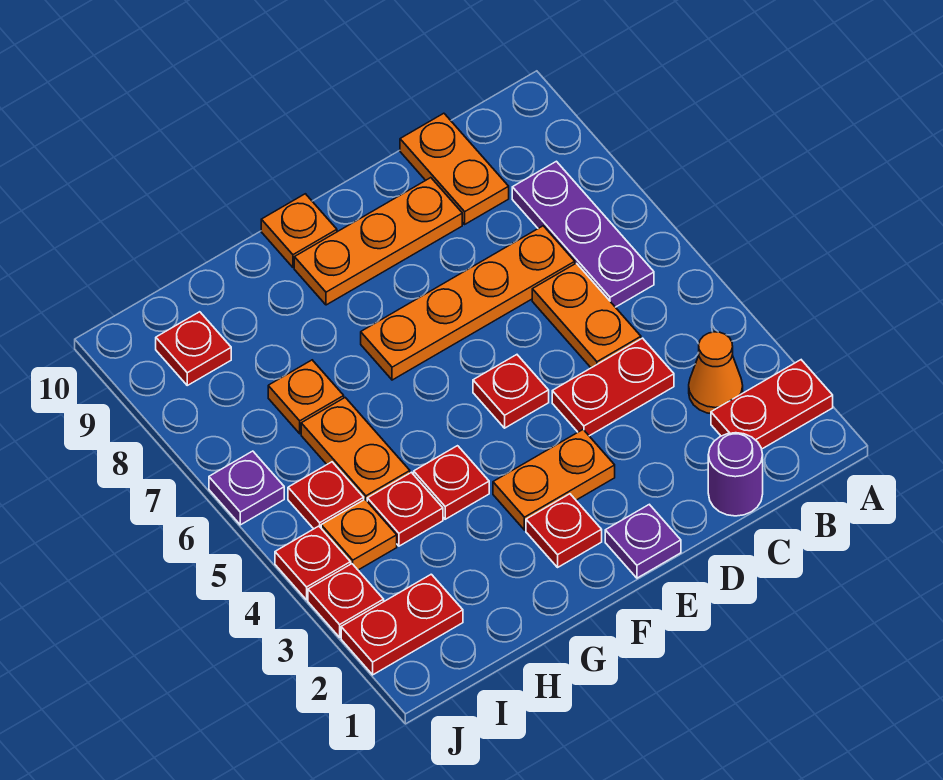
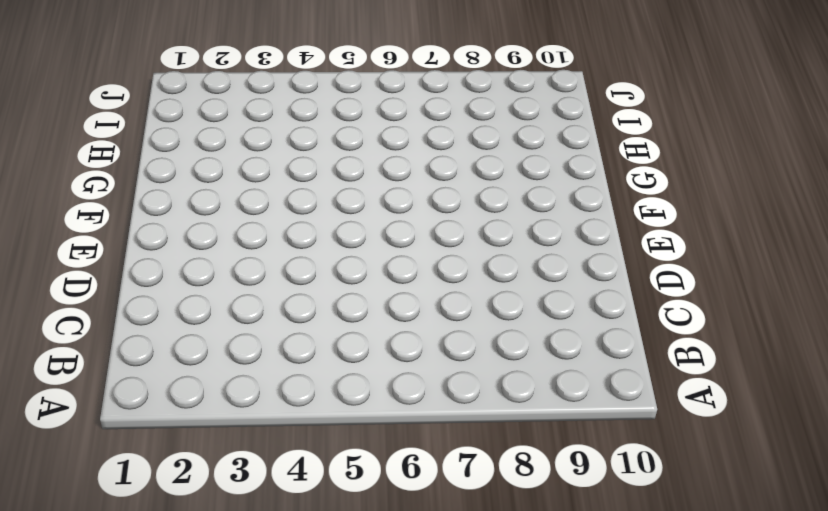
none -> red 1x2 plate [711,360,833,449]
none -> orange 1x1 cone [689,332,743,414]
none -> purple 1x3 plate [512,161,654,307]

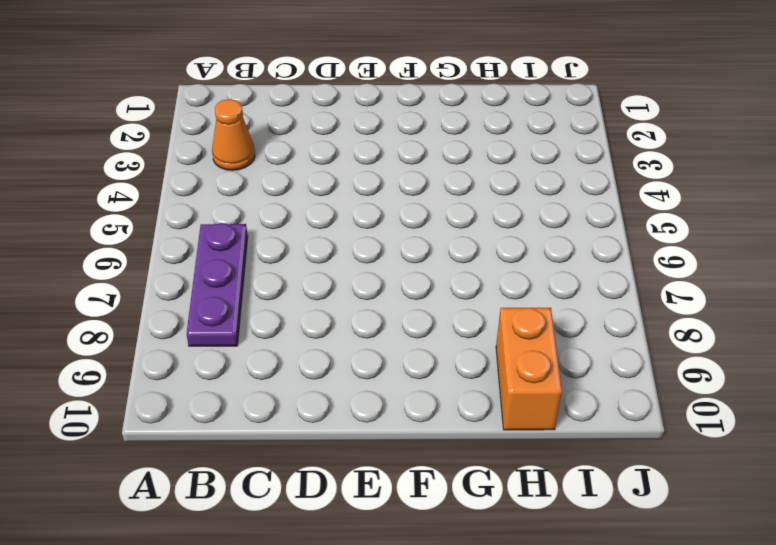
orange 1x2 brick [496,308,562,430] -> none
none -> red 1x2 plate [711,360,833,449]
none -> purple 1x1 round brick [708,433,763,516]
none -> red 1x2 plate [552,338,674,436]

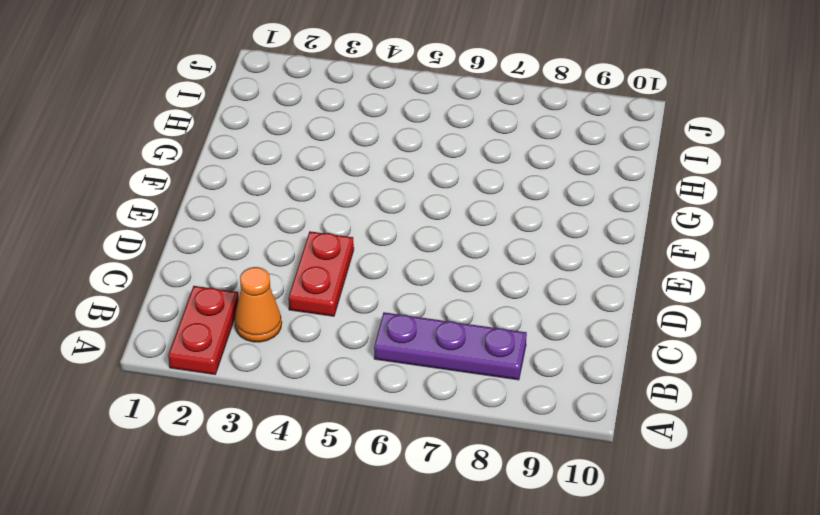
none -> purple 1x1 round brick [708,433,763,516]
none -> orange 1x2 plate [532,263,641,368]
none -> orange 1x4 plate [361,226,575,380]

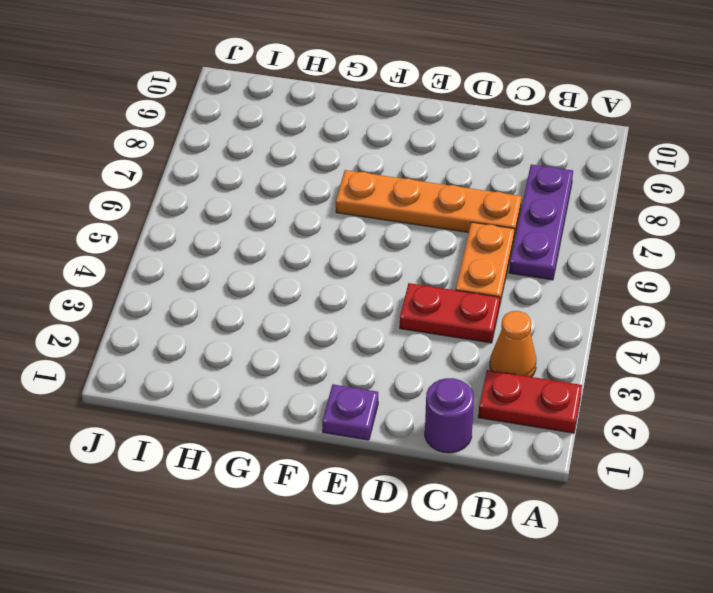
none -> orange 1x2 plate [400,113,509,224]
none -> orange 1x3 plate [294,178,462,305]
none -> orange 1x2 plate [493,430,615,530]

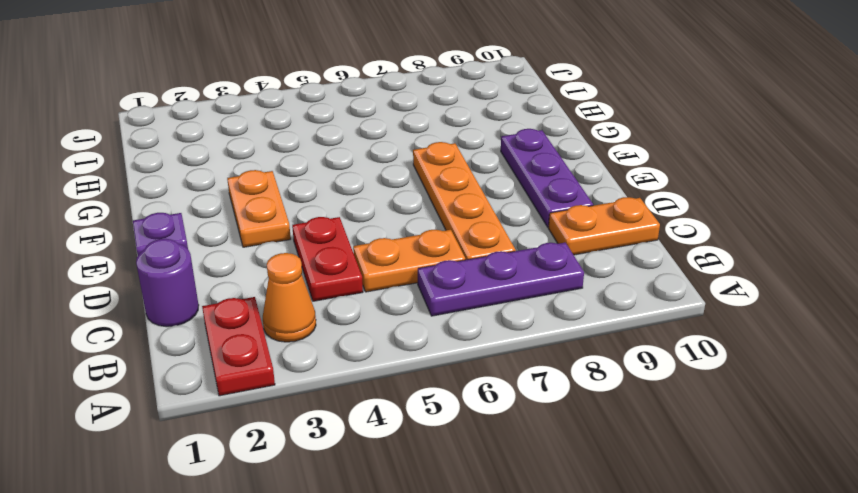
purple 1x3 plate [501,129,593,227] -> orange 1x3 plate [294,178,462,305]
none -> red 1x1 plate [473,355,549,428]
none -> red 1x1 plate [526,494,602,567]
none -> orange 1x1 plate [261,194,337,267]

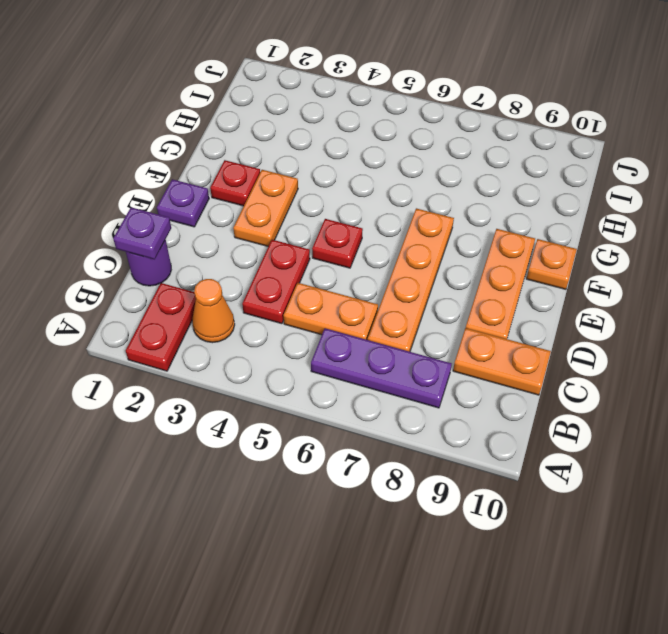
purple 1x1 plate [113,207,171,259] -> purple 1x1 plate moved to [209,451,284,525]
none -> red 1x1 plate [414,446,489,519]
none -> red 1x1 plate [367,472,443,546]
none -> orange 1x2 plate [301,398,410,501]

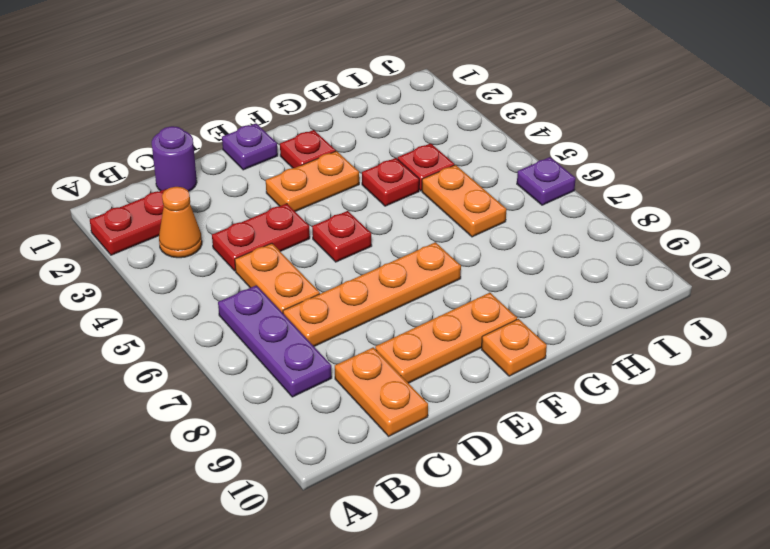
none -> orange 1x1 plate [268,360,344,434]
none -> red 1x2 plate [341,574,463,675]
none -> orange 1x1 plate [321,499,397,570]

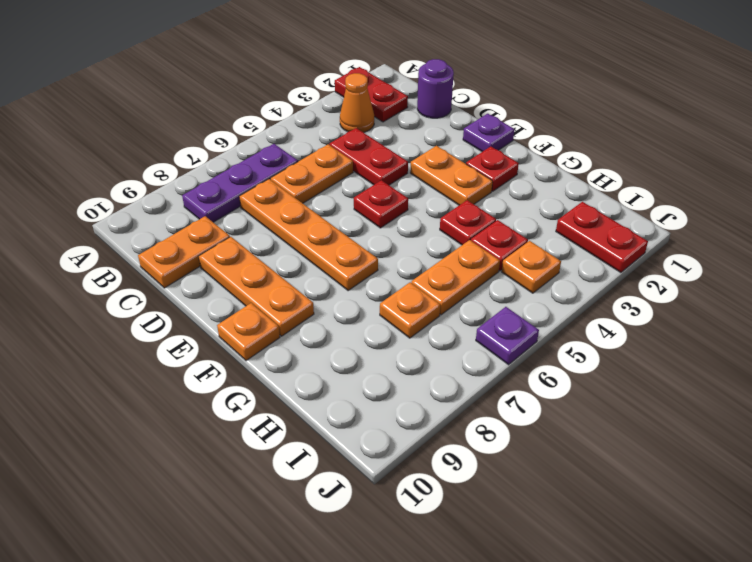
none -> red 1x1 plate [288,462,364,529]
none -> red 1x1 plate [156,312,231,385]
none -> red 1x1 plate [308,564,384,637]

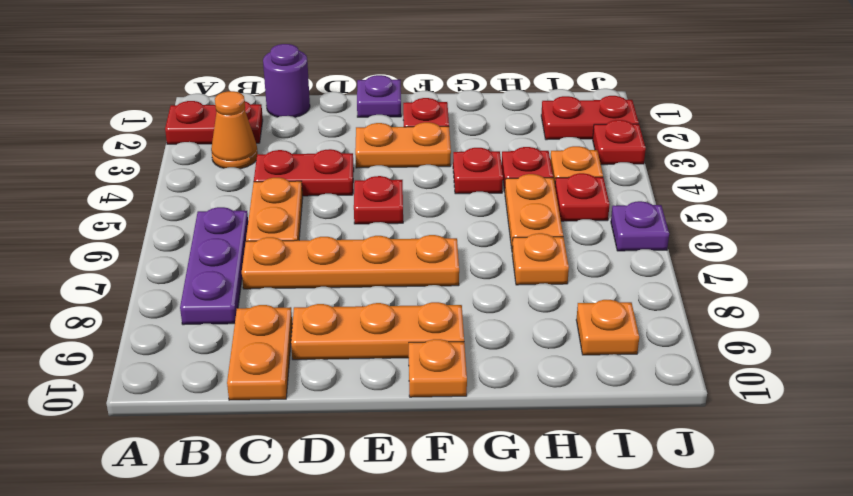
orange 1x1 plate [576,300,639,355] -> red 1x1 plate [156,312,231,385]
none -> red 1x1 plate [275,526,351,600]

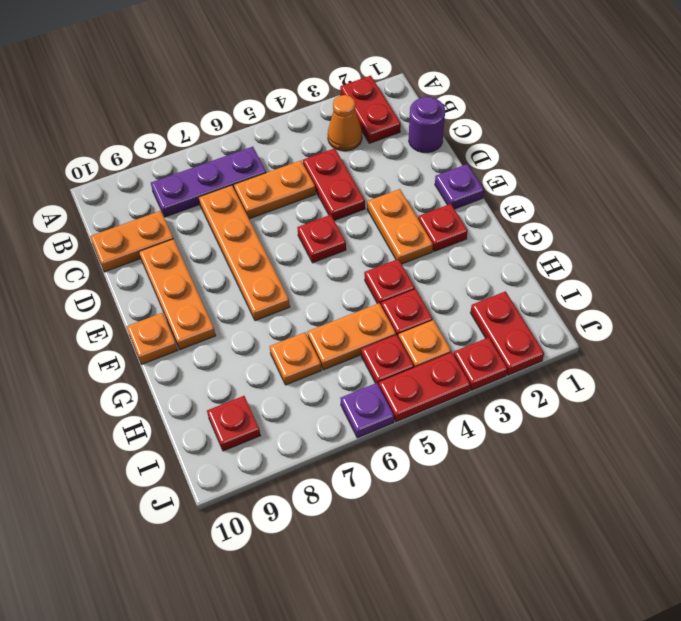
red 1x2 plate [379,352,470,422] -> red 1x1 plate [275,526,351,600]

